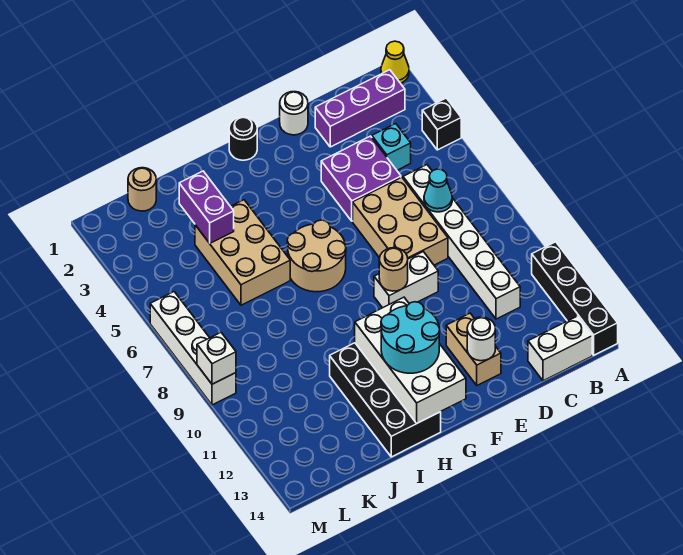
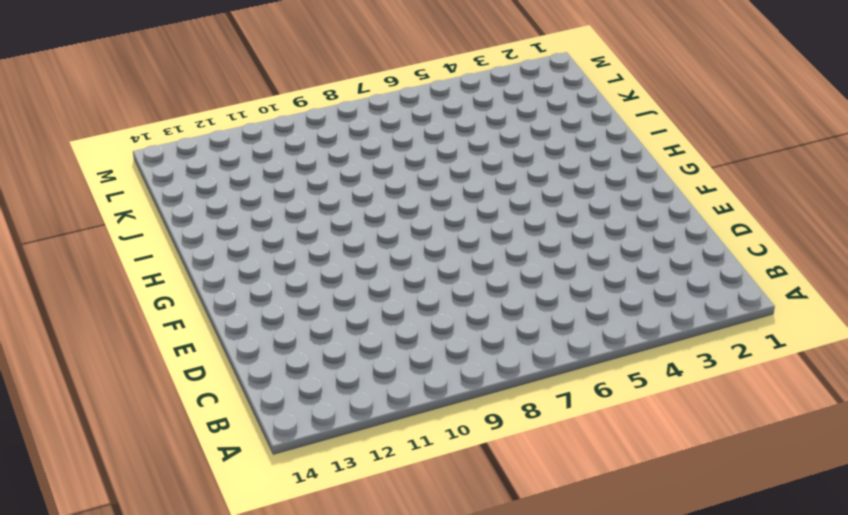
none -> yellow 1x1 cone [381,41,409,83]
none -> black 1x1 brick [422,98,461,150]
none -> black 1x4 brick [532,242,618,355]

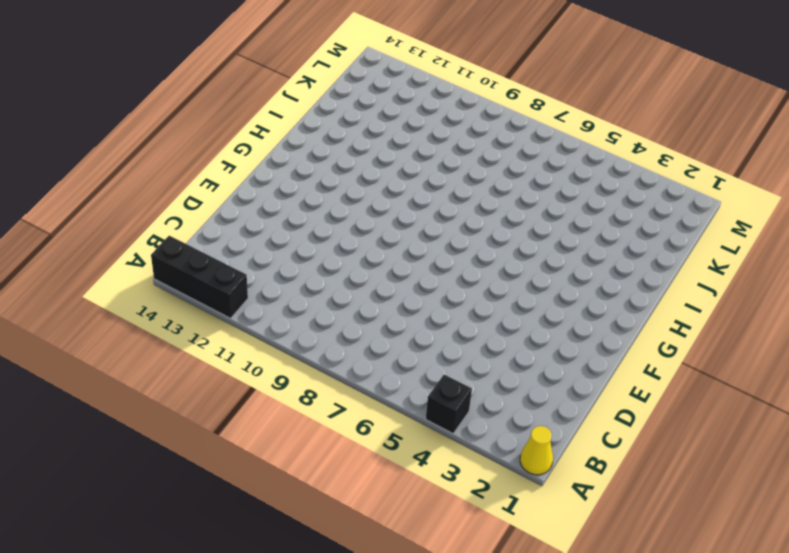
black 1x3 brick [151,236,248,318] -> black 1x4 brick [532,242,618,355]
none -> purple 1x3 brick [315,70,405,147]
none -> white 1x2 brick [528,316,592,381]
none -> cyan 1x1 brick [372,124,411,170]

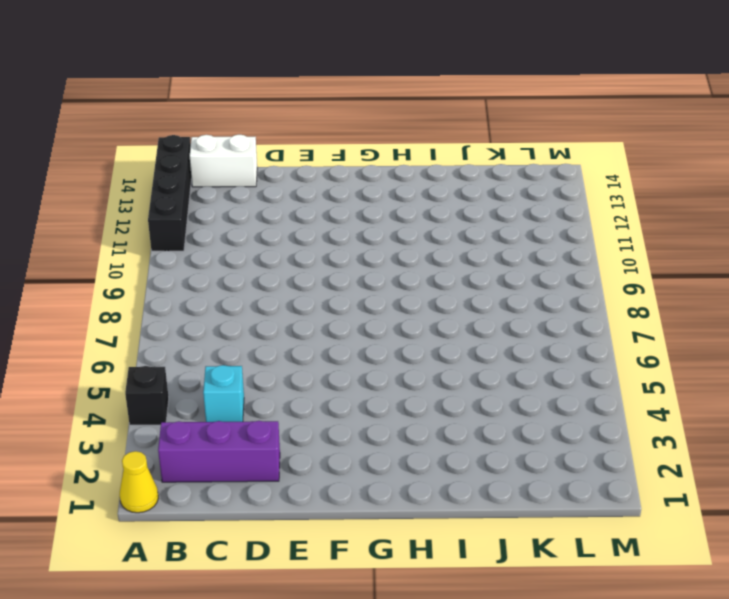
none -> white 1x6 brick [403,165,520,319]
none -> purple 2x2 brick [321,136,401,221]
none -> tan 2x3 brick [353,177,448,265]

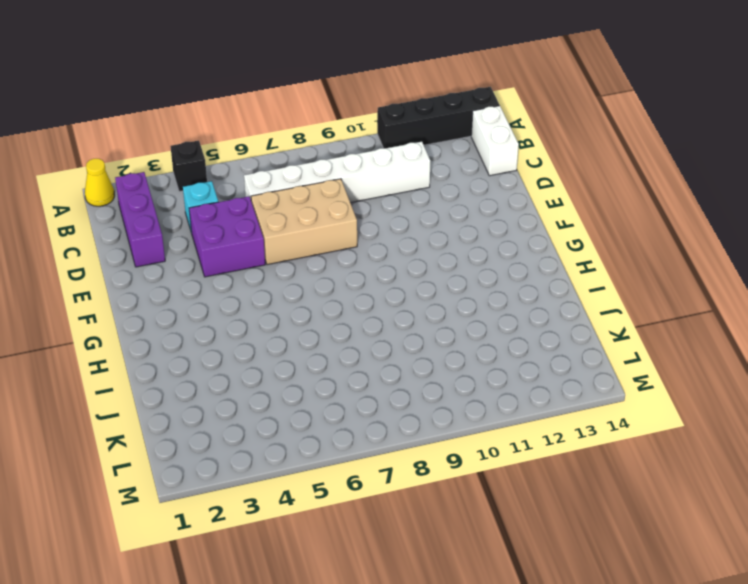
none -> white 1x1 round brick [280,92,308,135]
none -> white 1x2 brick [374,252,438,308]
none -> tan 1x2 brick [446,313,501,385]

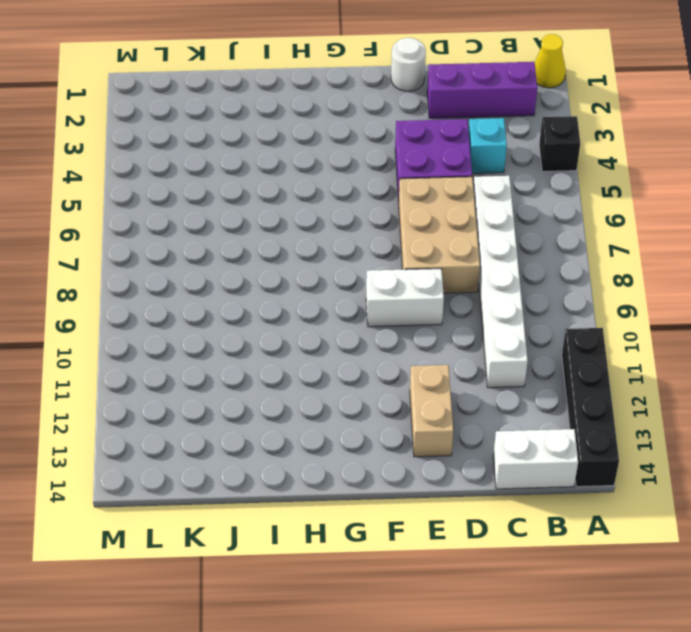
none -> black 1x1 round brick [229,117,257,160]
none -> tan 2x2 round brick [287,220,346,292]
none -> black 2x4 brick [330,343,441,457]

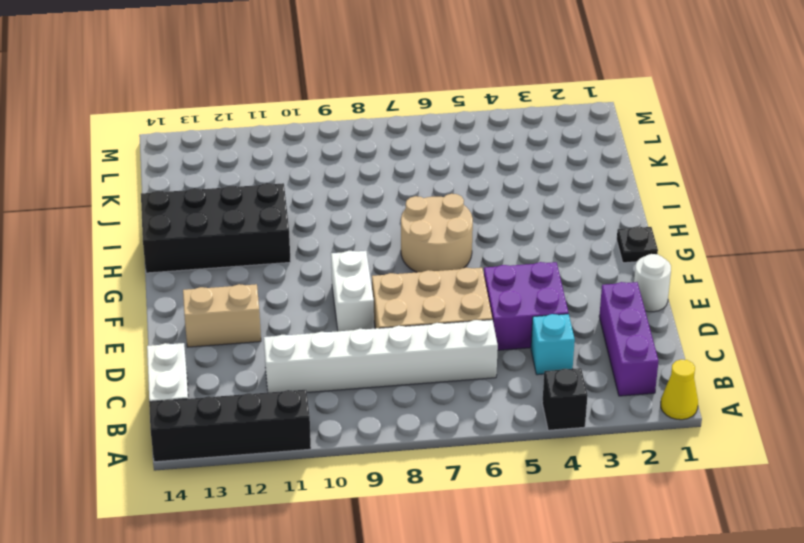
black 1x1 plate [617,227,658,263] -> black 1x1 round brick [229,117,257,160]
none -> tan 2x3 brick [195,200,290,305]
none -> tan 1x1 round brick [128,168,156,211]
none -> white 1x4 brick [150,292,236,405]

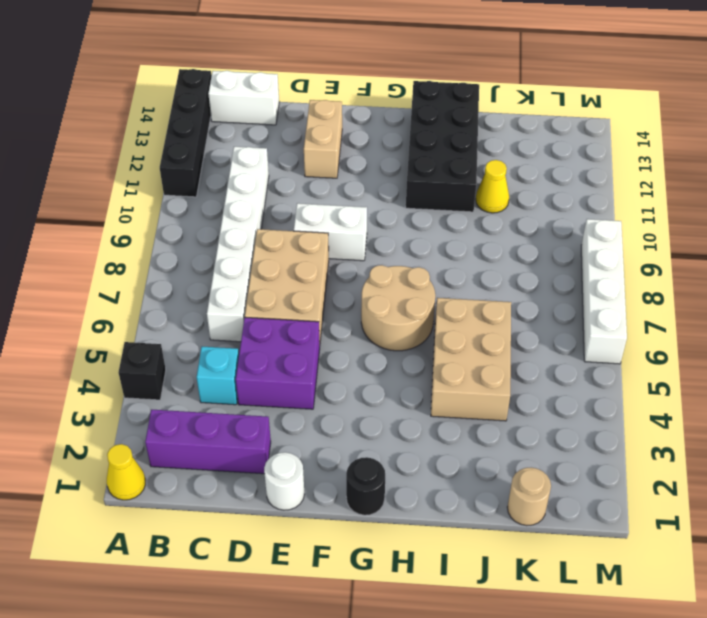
yellow 1x1 cone [476,160,509,213] -> none
none -> cyan 1x1 cone [424,169,452,212]
none -> white 1x1 round brick [467,317,495,361]
none -> tan 1x1 round brick [379,248,408,291]

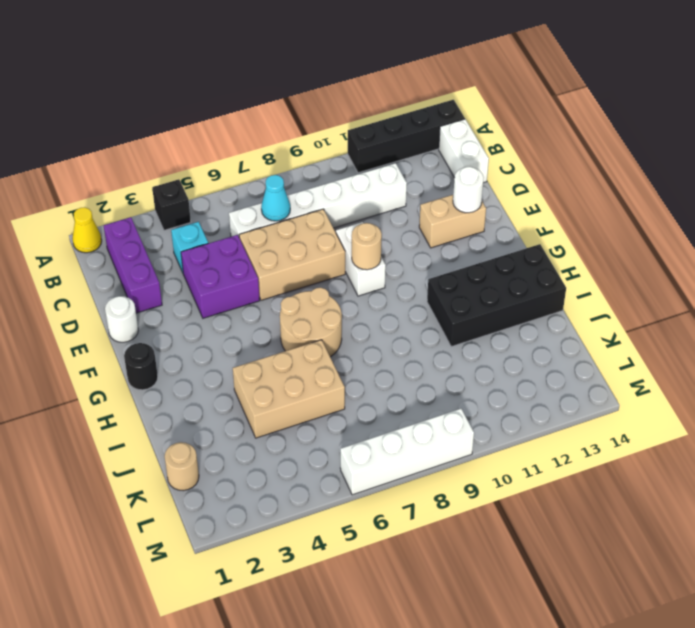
none -> white 2x4 brick [355,297,466,423]
none -> purple 1x2 brick [179,171,234,243]
none -> white 1x1 brick [197,333,236,384]

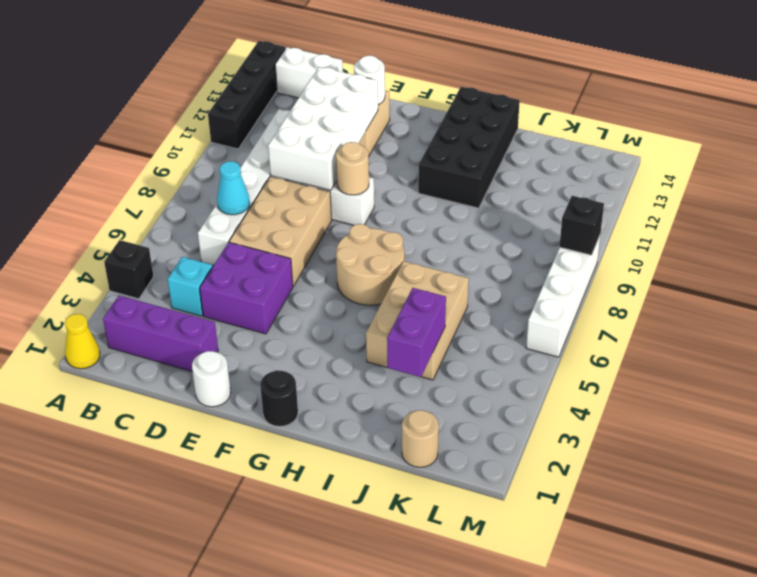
white 2x4 brick [268,67,378,190] -> white 2x4 brick moved to [355,297,466,423]
black 1x1 brick [559,196,604,255] -> white 1x1 brick [197,333,236,384]
none -> cyan 2x2 round brick [381,302,440,373]

